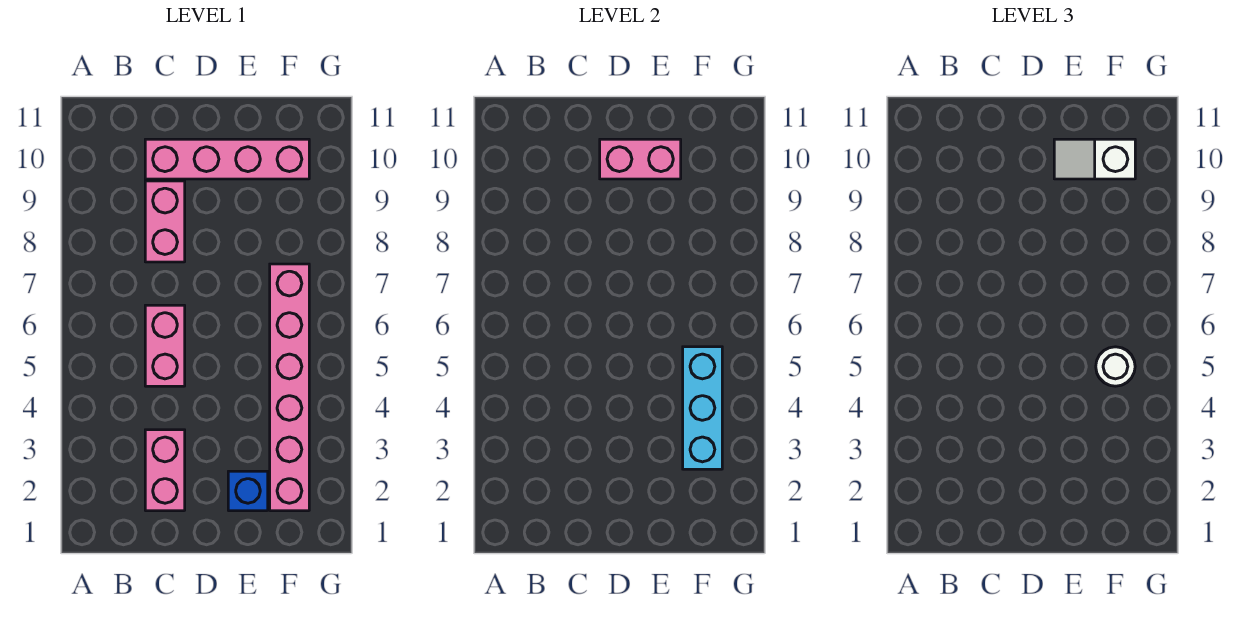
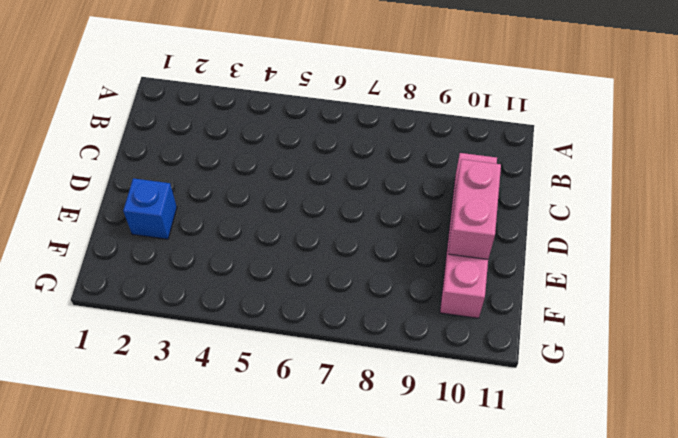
none -> pink 1x2 brick [145,430,185,511]
none -> pink 1x2 brick [145,305,185,386]

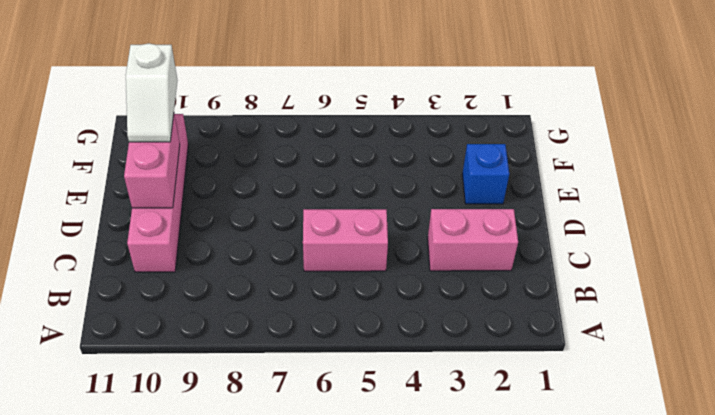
none -> pink 1x2 brick [145,181,185,262]
none -> pink 1x6 brick [270,264,309,511]

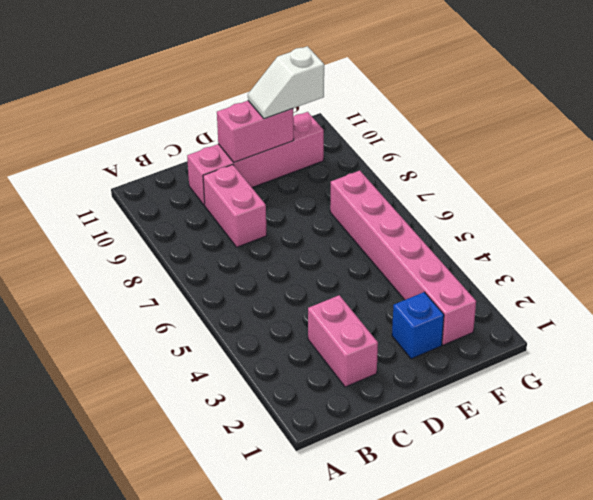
none -> pink 1x2 brick [145,305,185,386]
none -> cyan 1x3 brick [683,347,722,469]

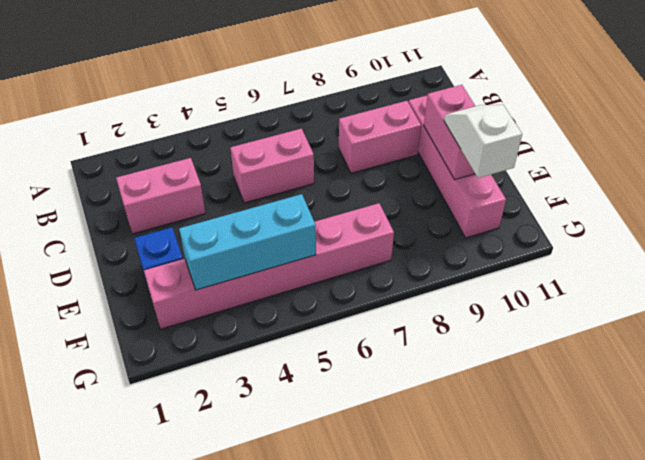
none -> white 1x1 round brick [1096,347,1135,386]

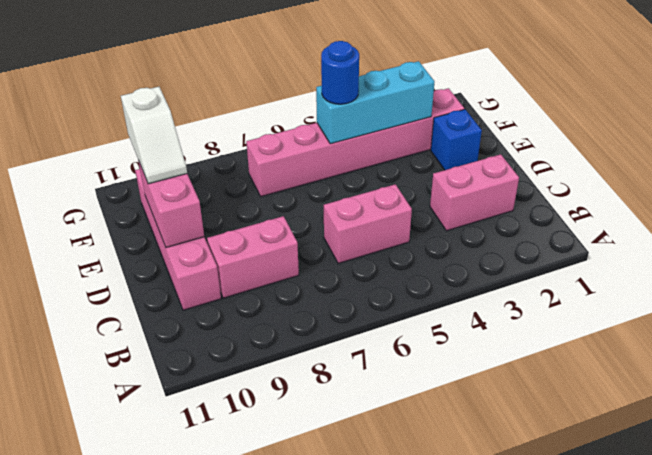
blue 1x1 round brick [321,41,359,104] -> white 1x1 round brick [1096,347,1135,386]

